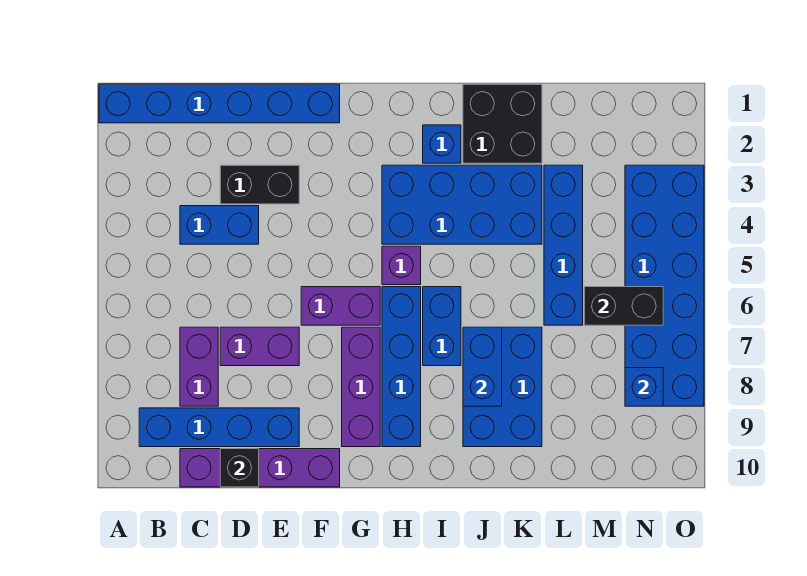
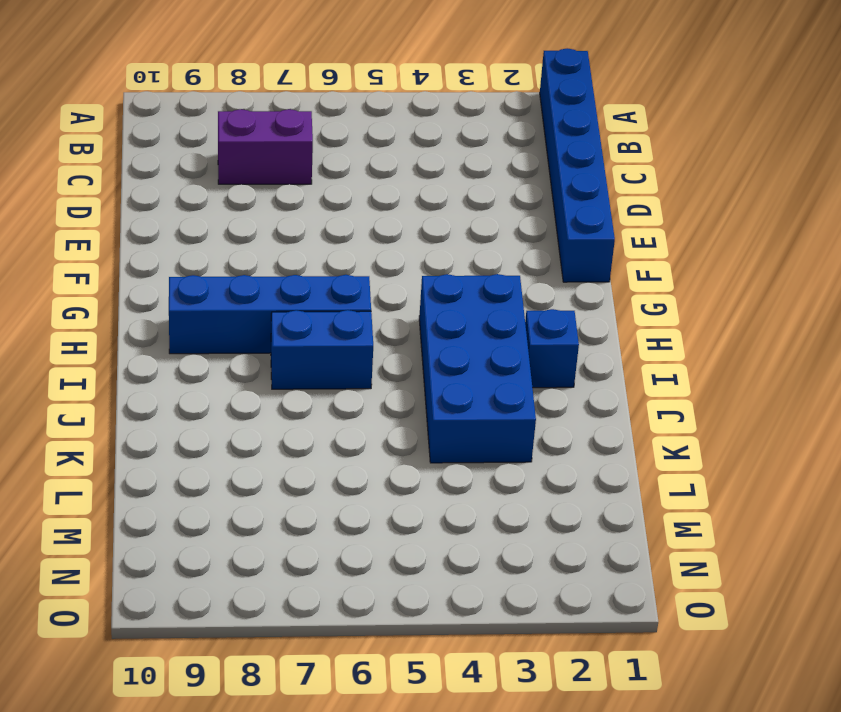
none -> blue 1x4 brick [139,408,299,447]
none -> blue 1x2 brick [180,206,259,244]
none -> purple 1x4 brick [180,449,340,487]

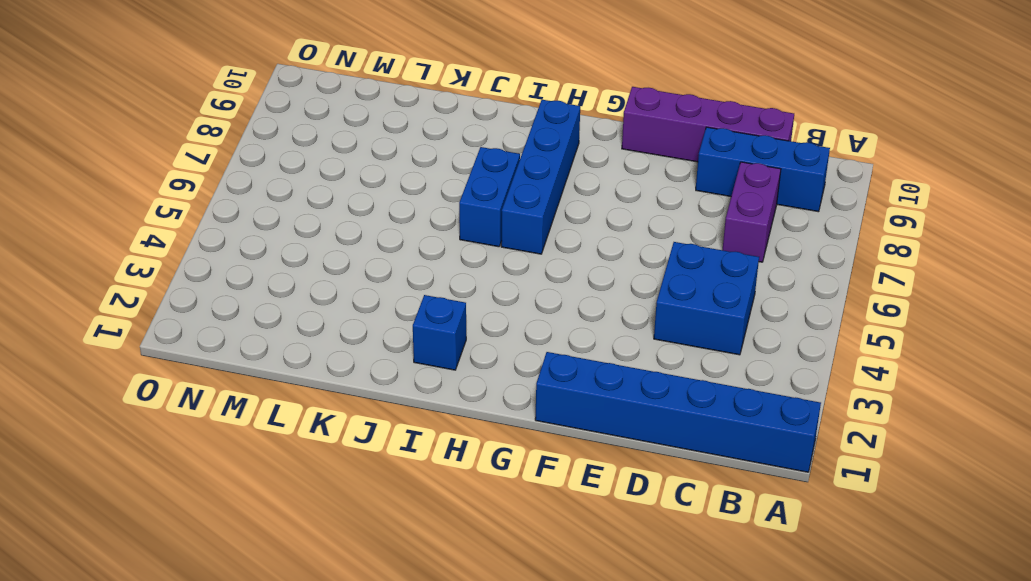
blue 1x3 brick [696,127,830,212] -> blue 1x4 brick [139,408,299,447]
blue 2x2 brick [654,242,759,355] -> blue 1x2 brick [180,206,259,244]
none -> black 1x2 brick [220,165,299,204]
none -> purple 1x2 brick [220,327,299,366]
none -> purple 1x2 brick [301,287,380,325]

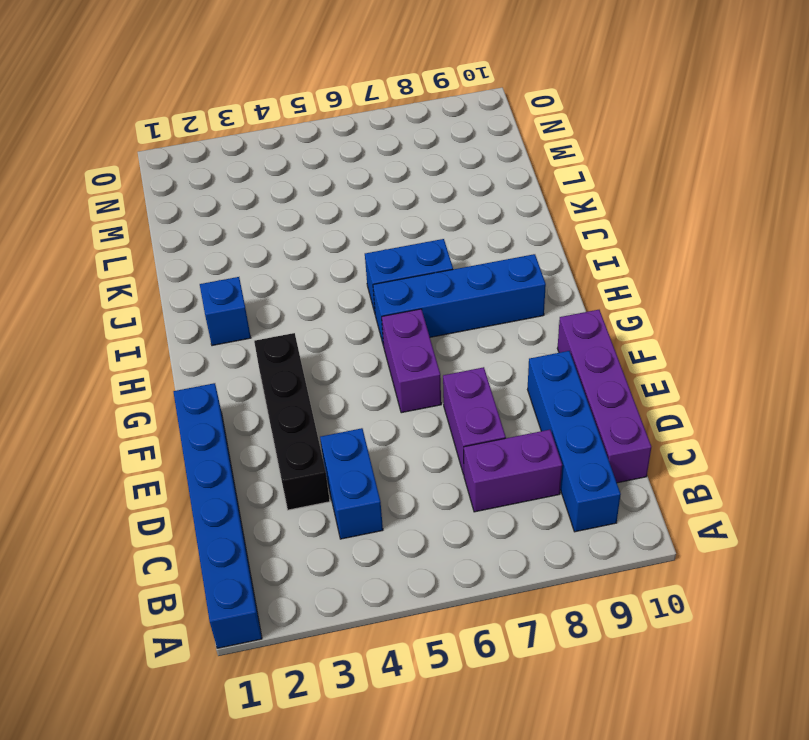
black 1x4 brick [254,333,330,510] -> black 1x2 brick [220,165,299,204]
none -> purple 1x3 brick [342,327,380,447]
none -> blue 2x4 brick [382,165,542,244]
none -> purple 1x1 brick [382,246,421,285]

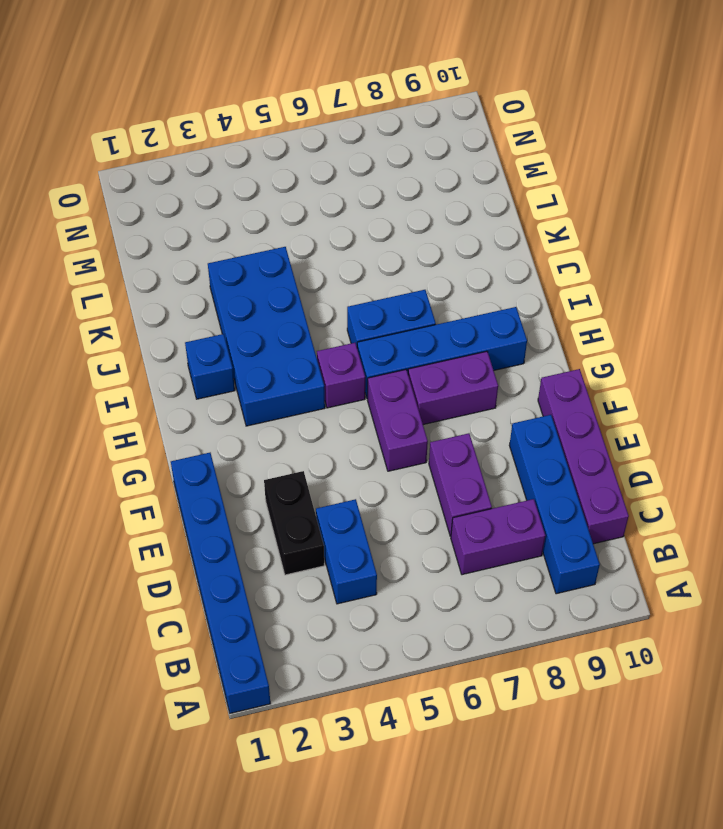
purple 1x2 brick [408,351,498,425] -> purple 1x3 brick [342,327,380,447]
none -> black 2x2 brick [463,84,542,163]
none -> blue 2x3 brick [463,327,542,447]
none -> blue 1x4 brick [544,165,583,325]

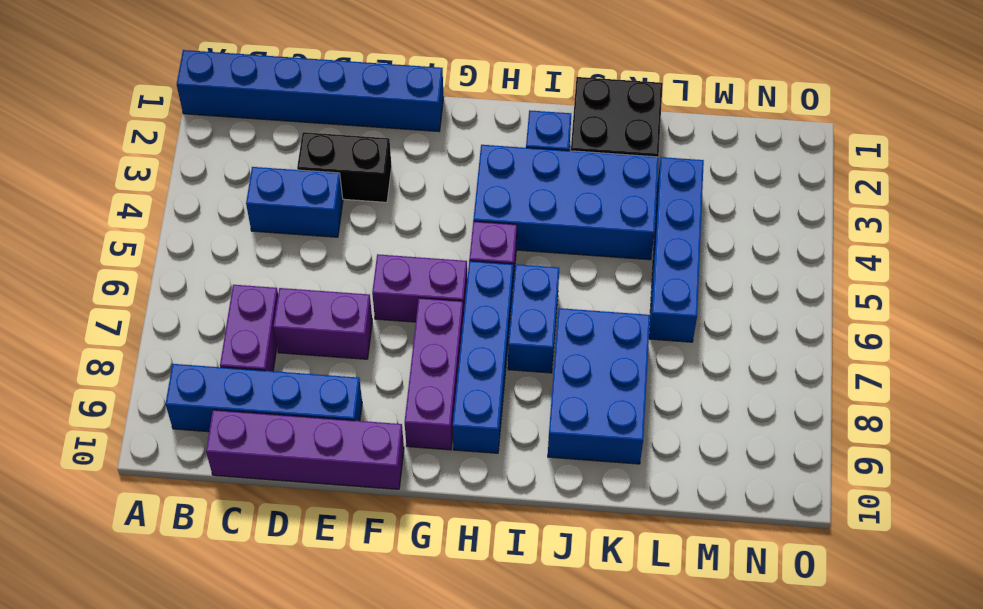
none -> blue 2x6 brick [625,165,704,406]
none -> black 1x1 brick [220,449,259,487]
none -> blue 1x2 brick [463,327,502,406]

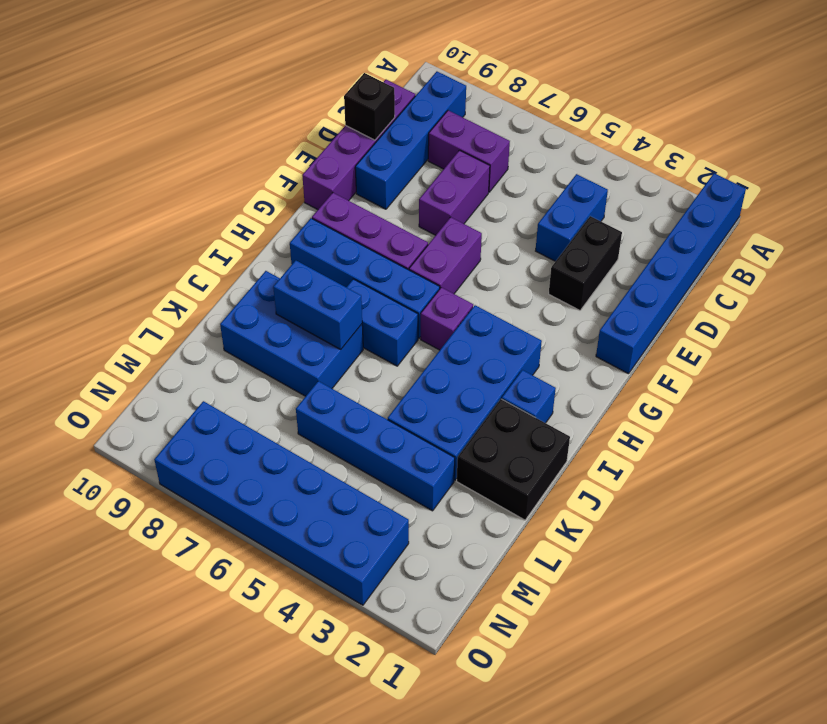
none -> black 1x2 brick [584,287,663,325]
none -> blue 1x1 brick [625,368,663,406]

